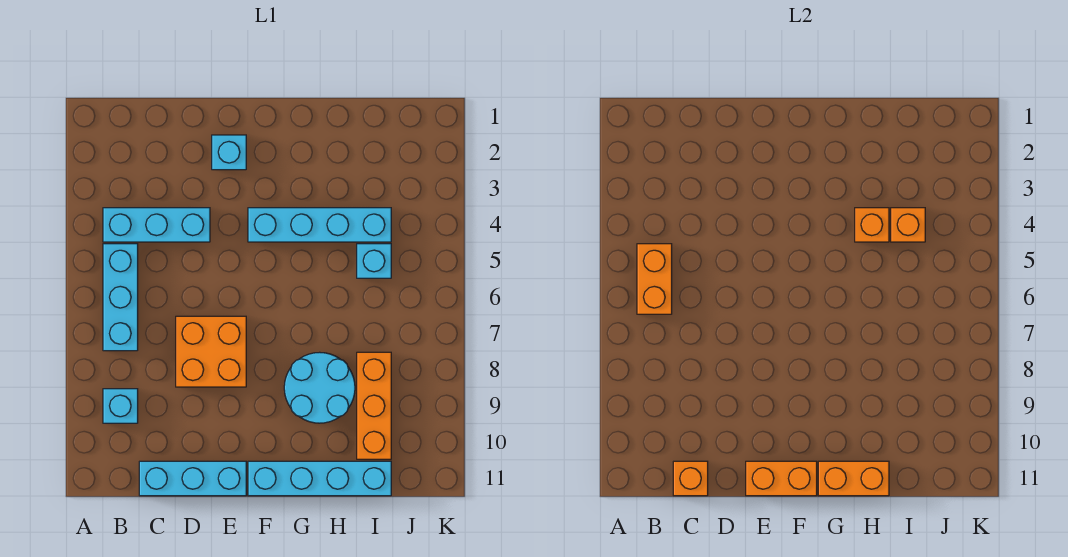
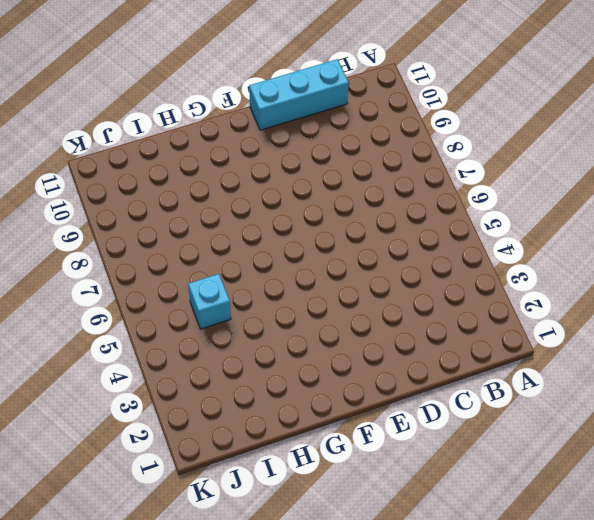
none -> cyan 1x3 brick [103,208,210,242]
none -> cyan 1x3 brick [103,244,138,351]
none -> cyan 1x1 brick [103,389,138,423]

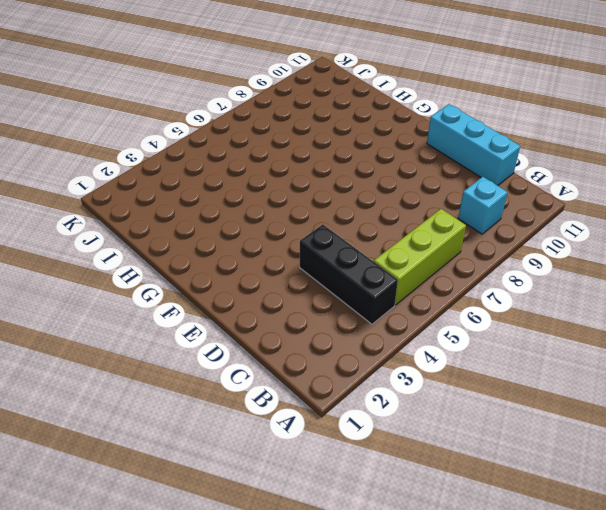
black 1x3 brick [300,225,398,324] -> cyan 1x3 brick [103,208,210,242]
lime 1x3 brick [374,209,466,305] -> cyan 1x3 brick [103,244,138,351]
none -> orange 2x2 brick [176,316,246,387]
none -> cyan 1x1 brick [212,135,246,170]
none -> cyan 1x4 brick [248,208,391,242]

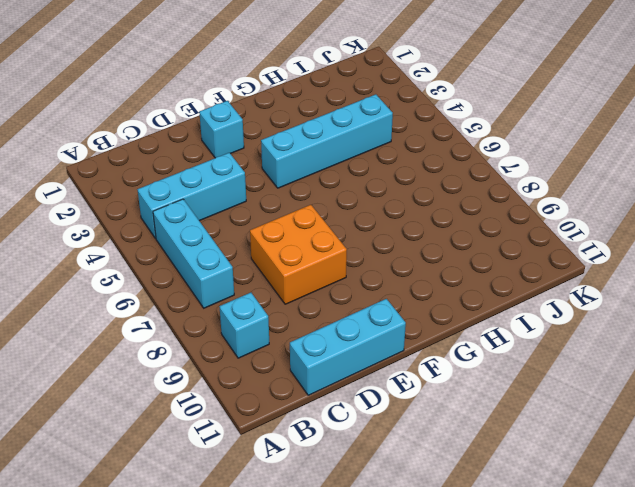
none -> cyan 1x4 brick [248,461,391,496]
none -> cyan 2x2 round brick [284,352,355,423]
none -> cyan 1x1 brick [357,244,391,278]

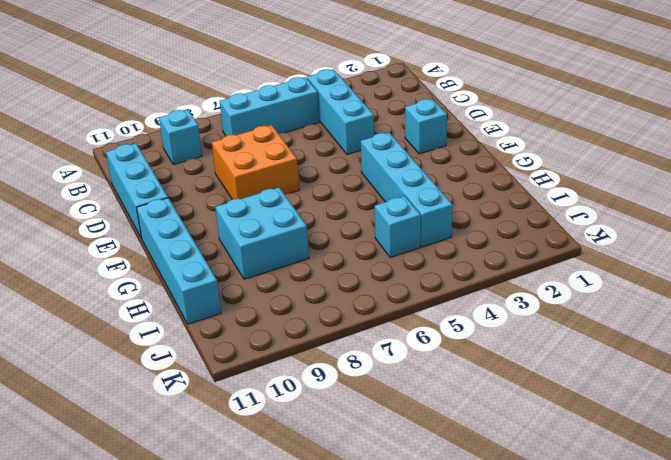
cyan 2x2 brick [215,188,309,279] -> cyan 2x2 round brick [284,352,355,423]
none -> orange 1x3 brick [357,352,391,459]
none -> orange 1x2 brick [637,244,672,314]
none -> orange 1x1 brick [673,461,708,496]

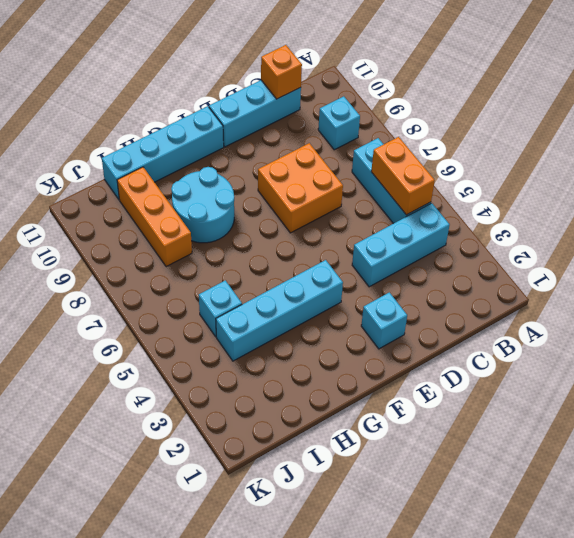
none -> orange 1x2 brick [746,461,817,496]
none -> orange 1x2 brick [818,461,889,496]
none -> orange 1x1 brick [855,208,889,242]

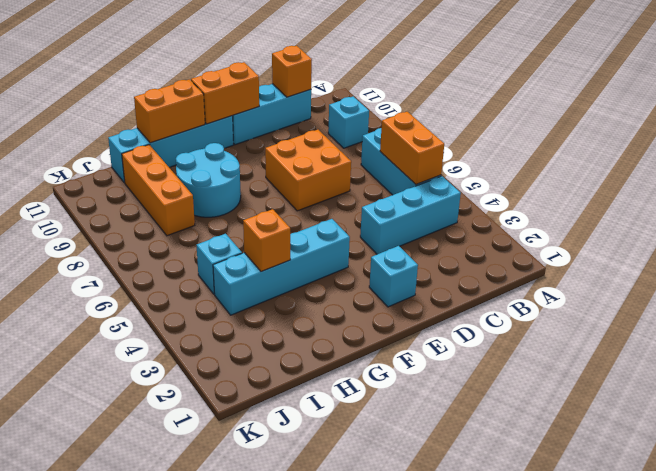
none -> orange 1x1 brick [891,208,925,242]

